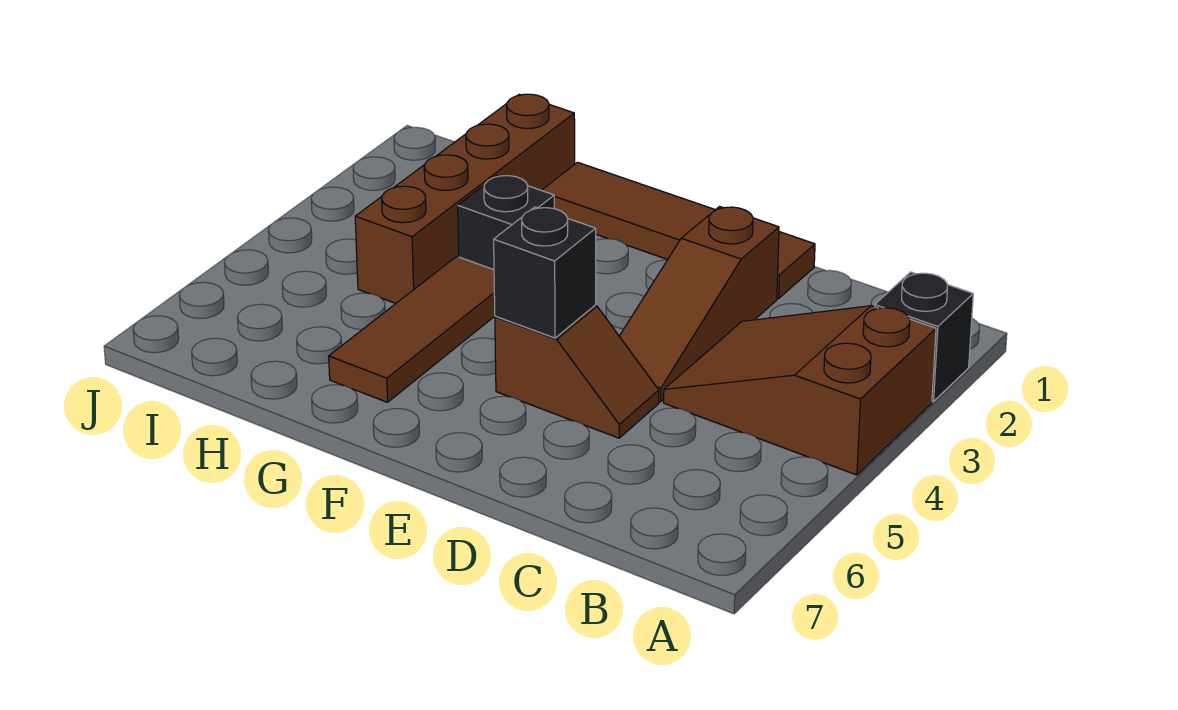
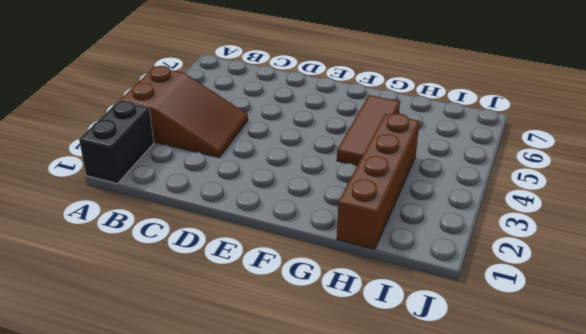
black 1x2 brick [79,101,154,183] -> black 1x1 brick [875,272,973,401]
none -> brown 1x4 tile [542,162,815,299]
none -> brown 1x3 slope [619,207,779,402]

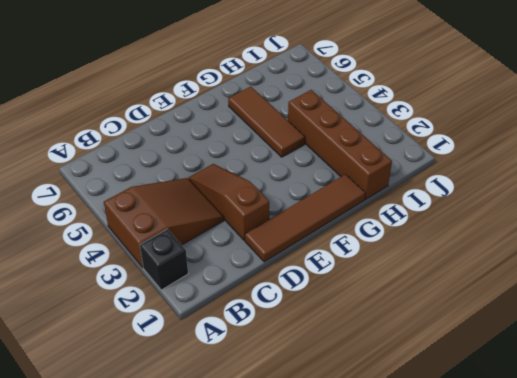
none -> brown 1x2 slope [495,306,659,438]
none -> black 1x1 brick [458,175,554,270]

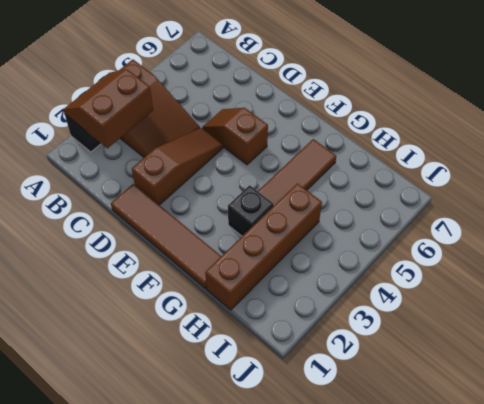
brown 2x2 slope [63,69,153,148] -> none
none -> black 1x1 brick [494,207,596,338]

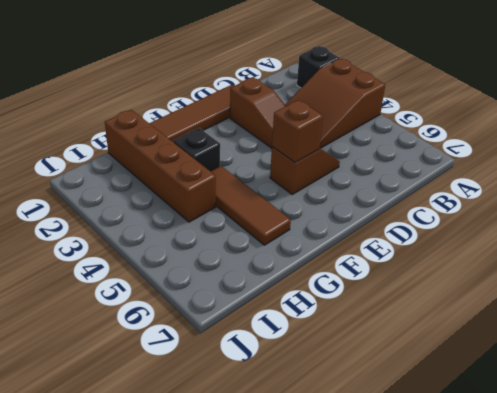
brown 1x1 brick [272,100,323,163] -> black 1x1 brick [494,207,596,338]

